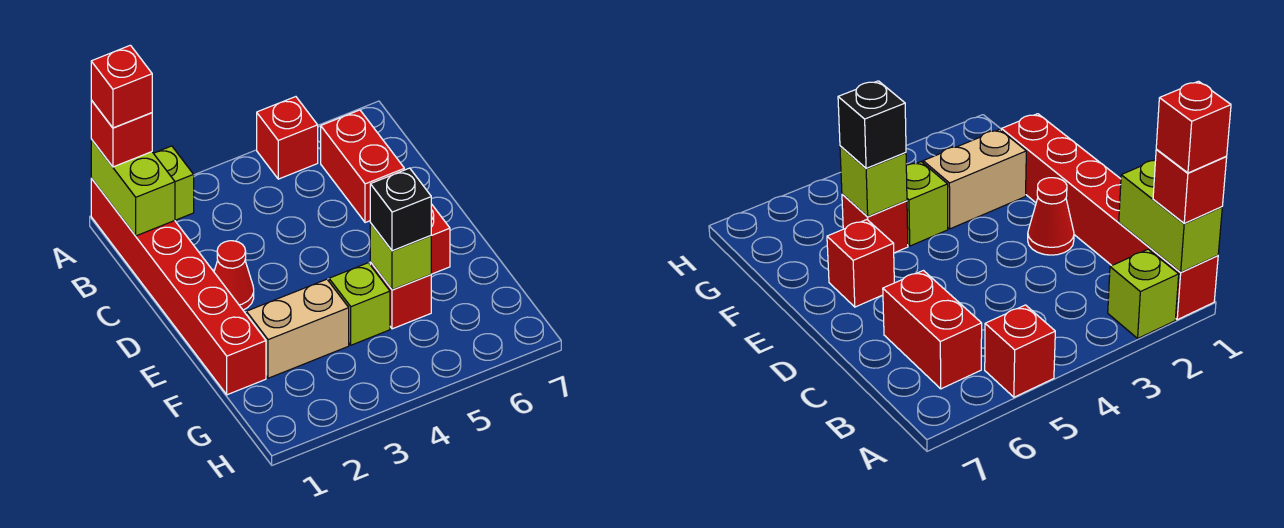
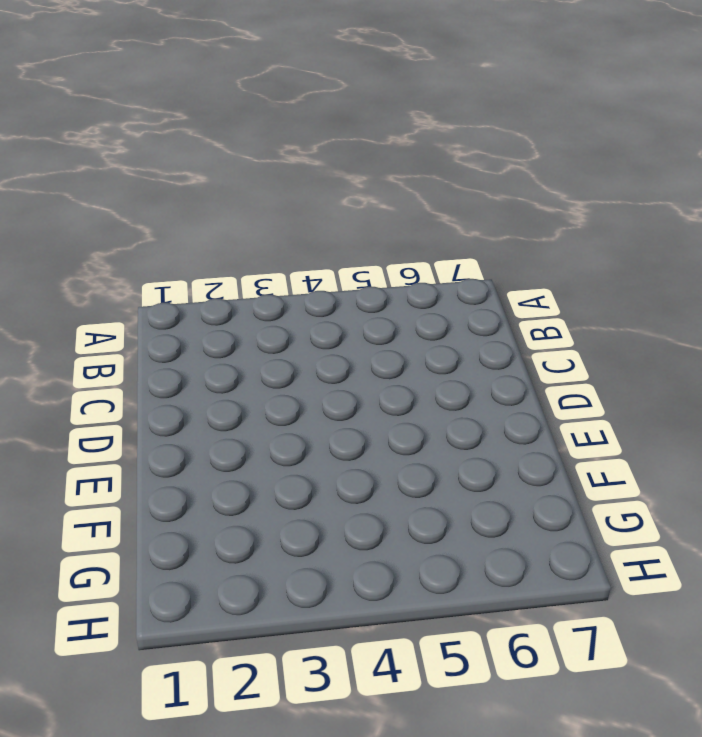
none -> red 1x6 brick [91,178,266,395]
none -> lime 1x1 brick [154,146,194,220]
none -> red 1x1 brick [257,97,318,179]

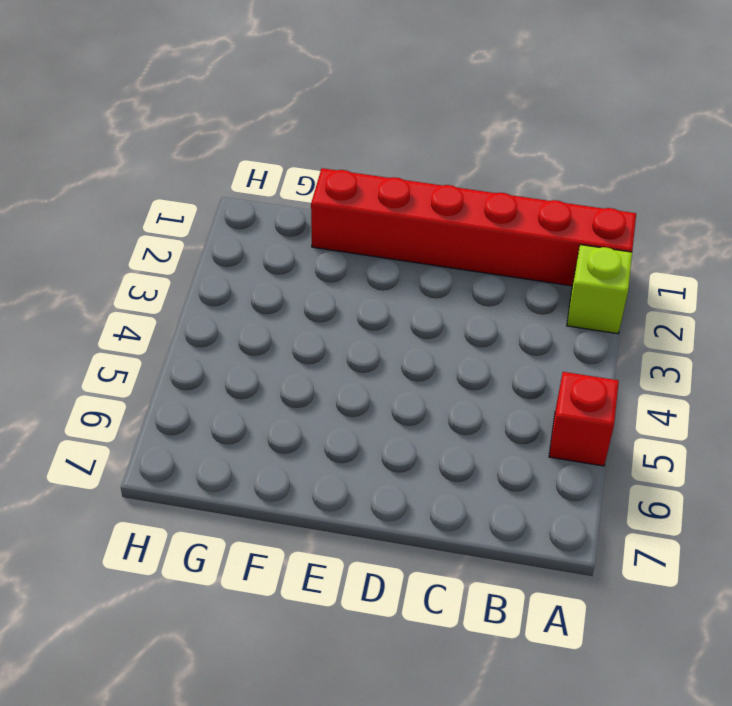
none -> red 1x2 brick [321,110,404,223]
none -> red 1x1 cone [214,241,254,310]
none -> red 1x1 brick [431,204,450,274]

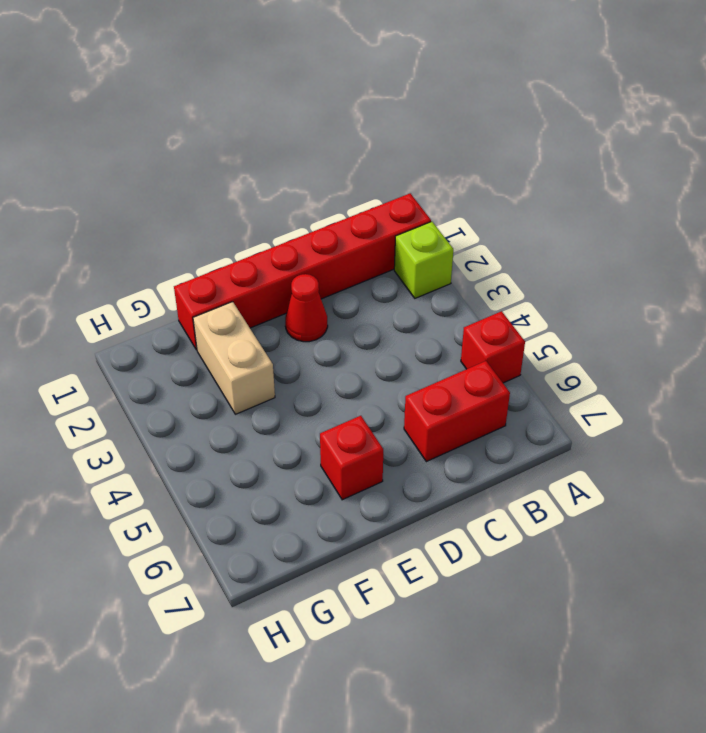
none -> lime 1x1 brick [329,263,390,345]
none -> red 1x1 brick [370,262,431,329]
none -> lime 1x2 brick [91,139,175,236]

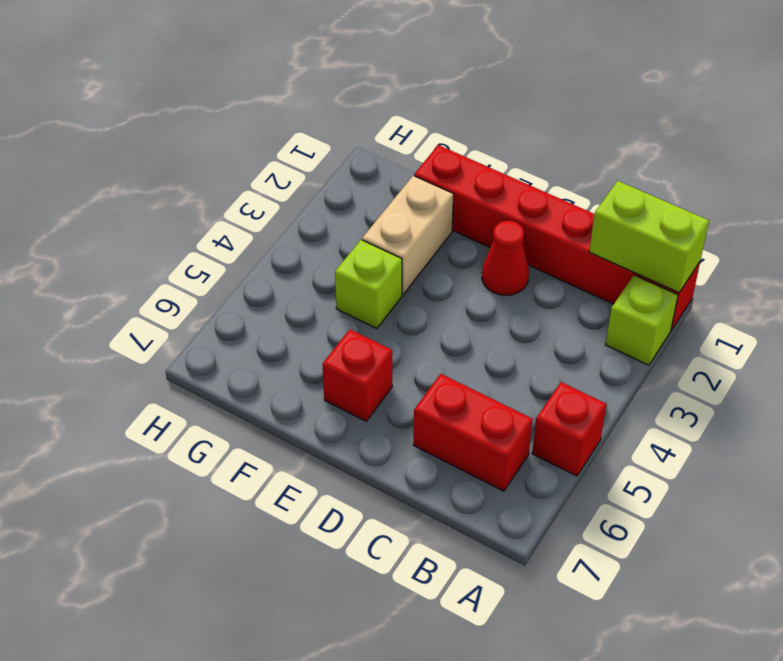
none -> red 1x1 brick [370,262,431,329]
none -> lime 1x1 brick [370,223,431,290]
none -> red 1x1 brick [91,100,152,167]

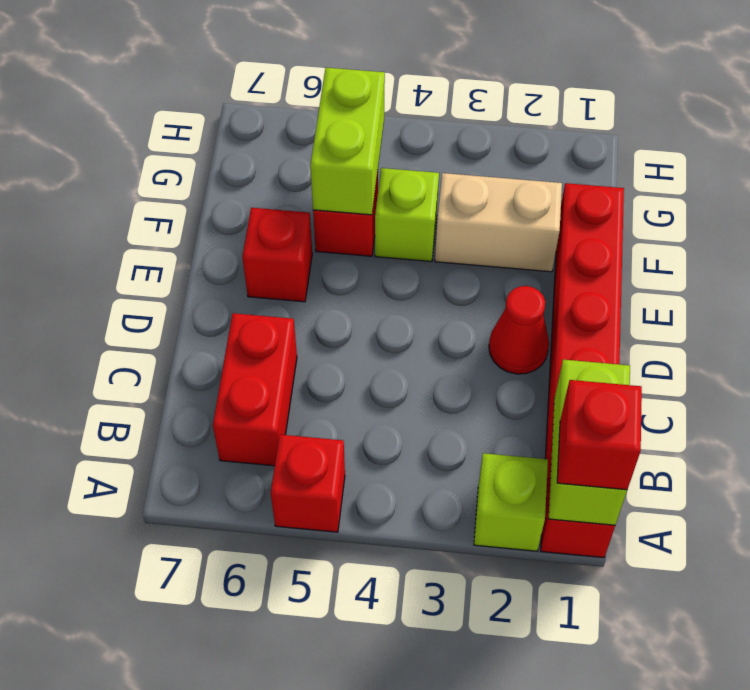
lime 1x2 brick [310,68,385,215] -> lime 1x1 brick [370,223,431,290]
none -> black 1x1 brick [370,168,431,251]
none -> red 1x1 brick [91,45,152,128]

